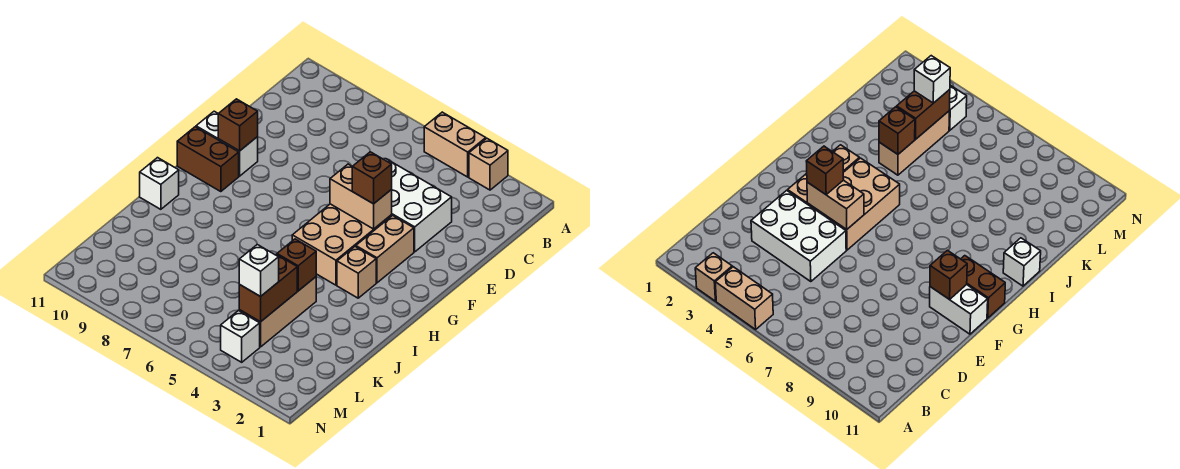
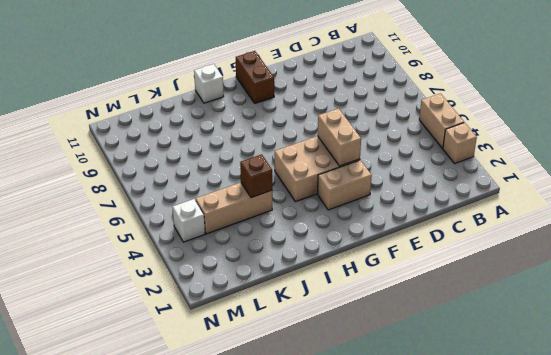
none -> white 2x3 brick [384,159,452,252]
none -> white 1x2 brick [196,111,258,176]
none -> tan 1x1 brick [337,247,376,298]

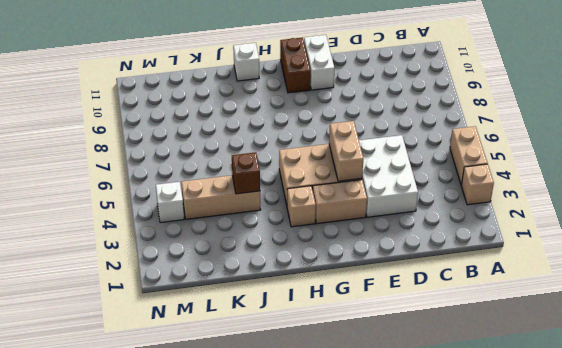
none -> brown 1x1 brick [218,99,258,151]
none -> brown 1x2 brick [239,254,297,322]
none -> brown 1x1 brick [352,152,392,204]

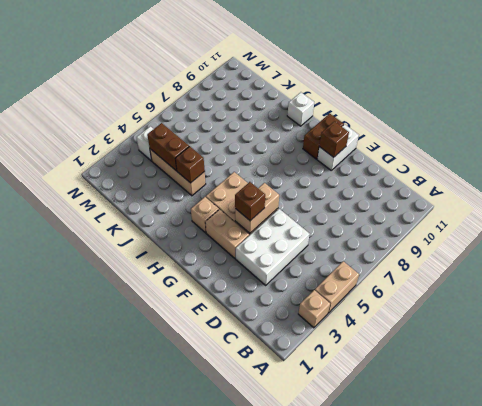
none -> white 1x1 brick [239,245,279,297]

